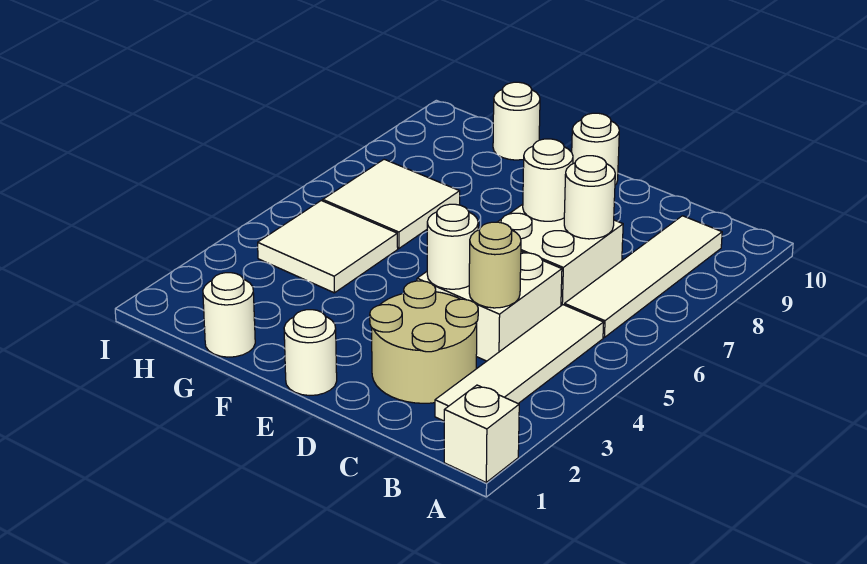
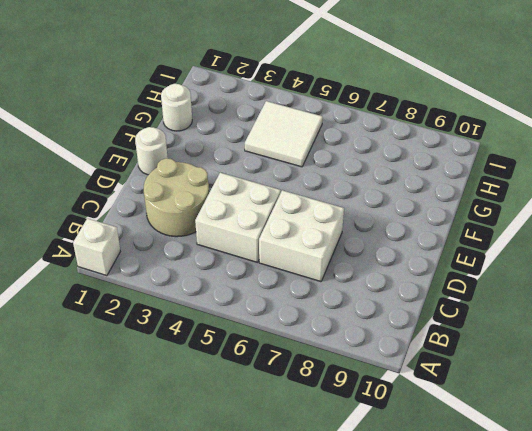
none -> white 1x4 tile [435,305,604,421]
none -> white 1x4 tile [564,216,722,337]
none -> white 1x1 round brick [572,113,619,185]

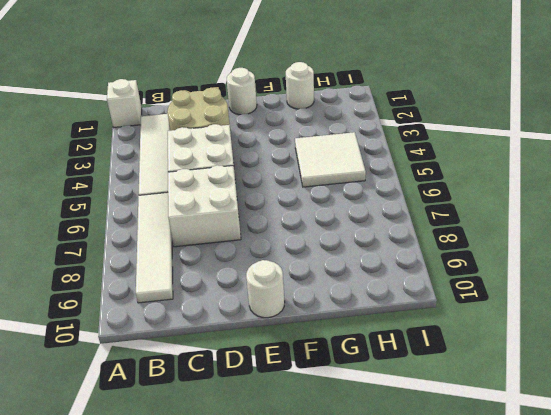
none -> white 2x2 tile [323,159,460,248]
none -> white 1x1 round brick [493,82,540,160]
none -> tan 1x1 round brick [469,222,521,308]

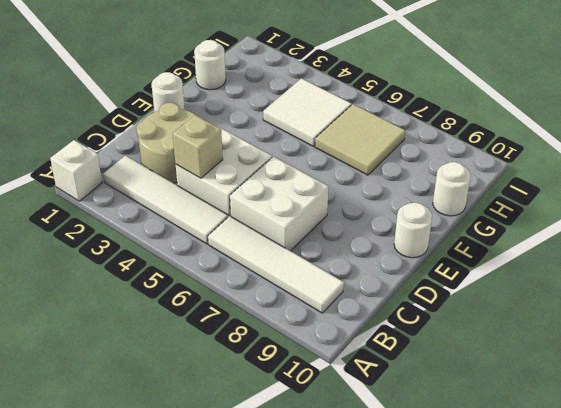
tan 1x1 brick [173,115,223,178] -> tan 1x1 round brick [469,222,521,308]
tan 2x2 tile [315,104,405,175] -> white 2x2 tile [323,159,460,248]
none -> white 1x1 round brick [564,156,615,239]
none -> white 1x1 round brick [427,204,478,289]
none -> white 1x1 round brick [523,139,573,221]

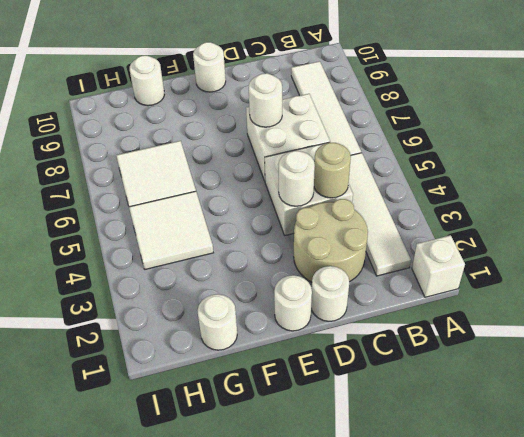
white 1x1 round brick [311,266,349,321] -> white 1x1 round brick moved to [564,156,615,239]

